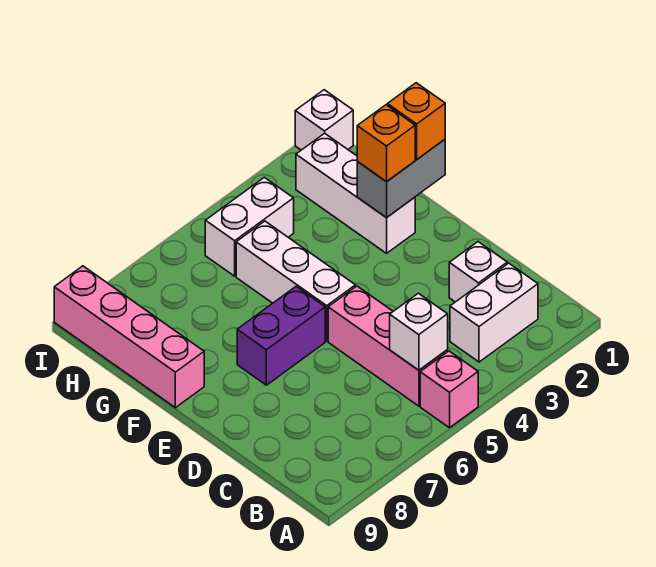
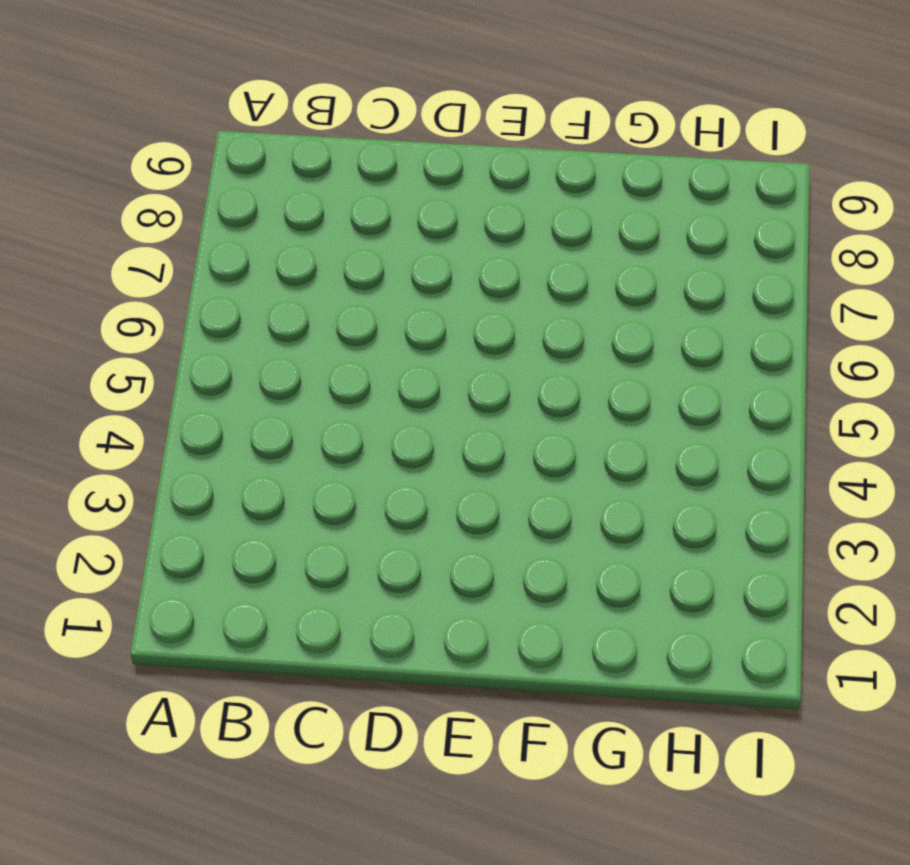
none -> pink 1x1 brick [420,351,478,428]
none -> white 1x2 brick [450,263,538,362]
none -> pink 1x3 brick [328,286,448,406]

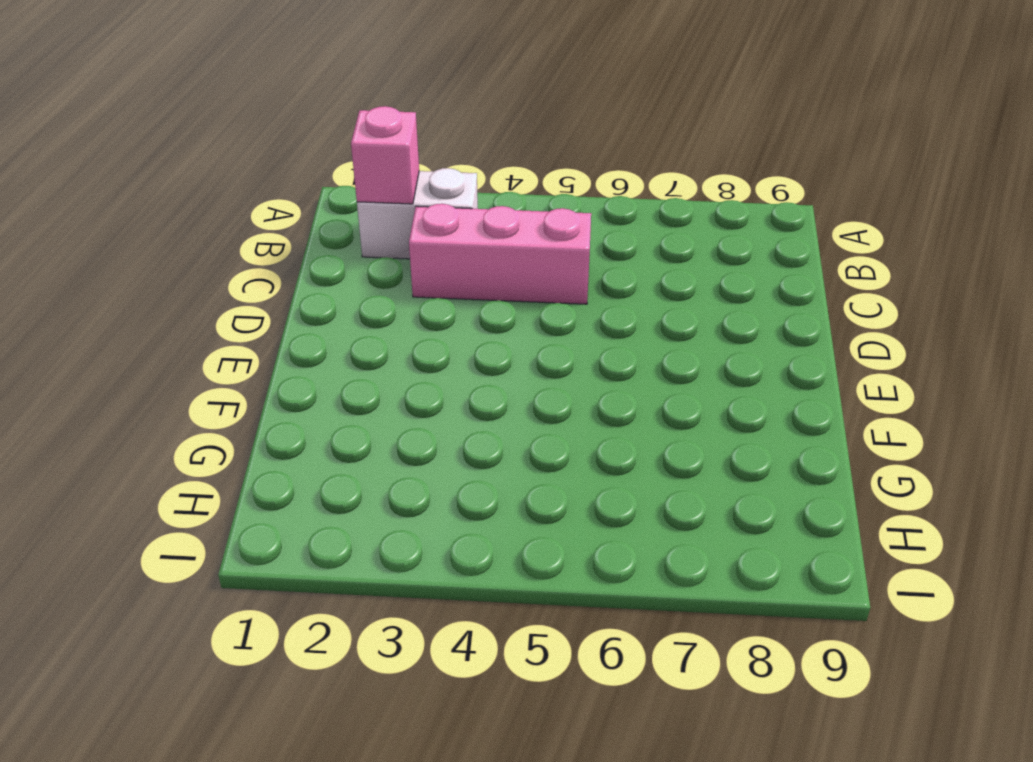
pink 1x1 brick [351,106,419,204] -> pink 1x1 brick moved to [420,351,478,428]
pink 1x3 brick [409,204,591,304] -> pink 1x3 brick turned to [328,286,448,406]
none -> white 1x1 brick [449,242,507,302]
none -> white 1x3 brick [236,221,355,341]
none -> purple 1x2 brick [237,287,325,385]

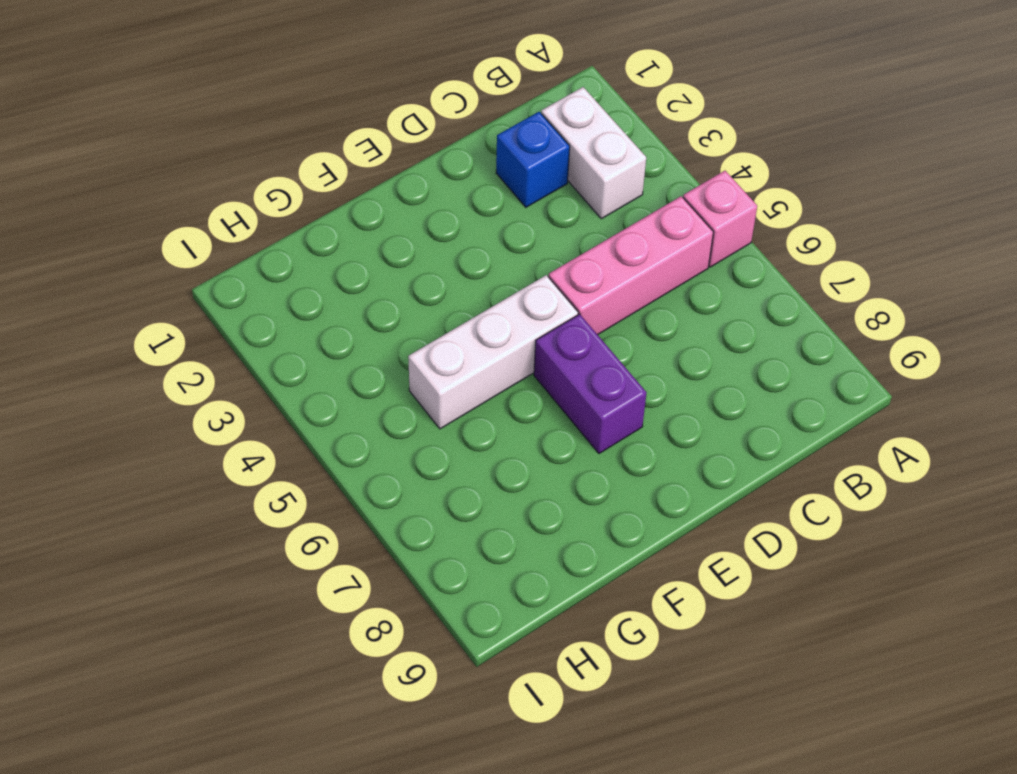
blue 1x1 brick [496,112,570,207] -> white 1x1 brick [449,242,507,302]
none -> white 1x3 brick [296,133,415,253]
none -> pink 1x4 brick [54,266,204,408]
none -> white 1x2 brick [205,177,294,276]

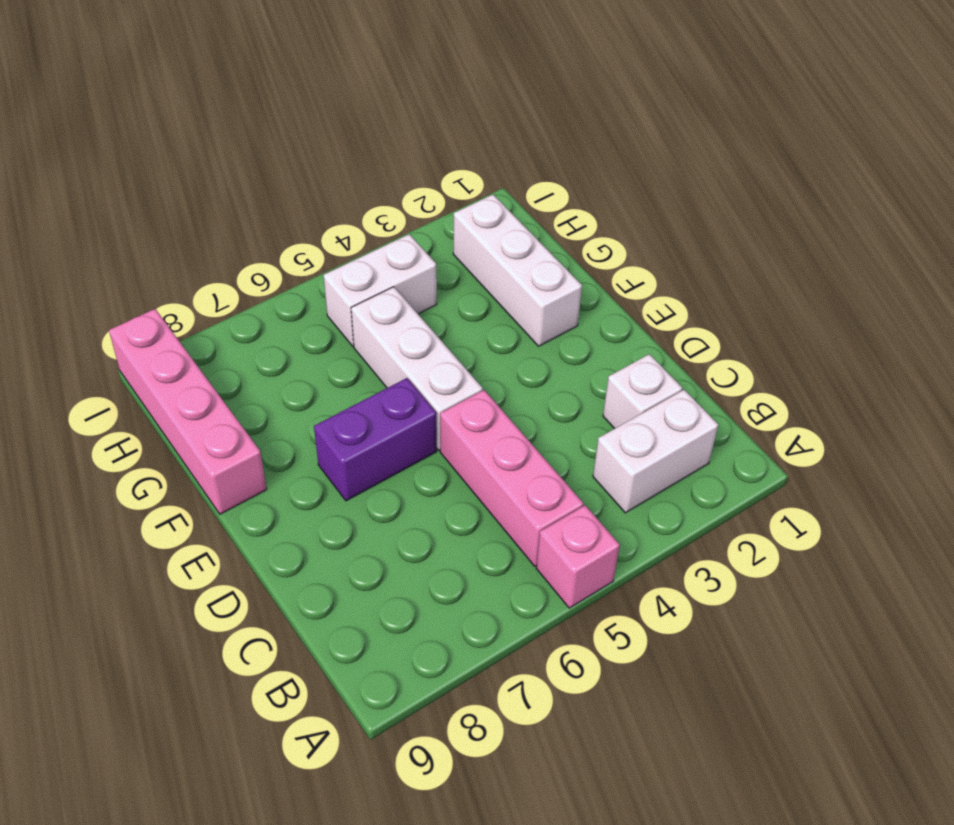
none -> white 1x1 brick [295,90,353,150]
none -> white 1x1 brick [390,293,448,370]
none -> grey 1x2 brick [357,140,445,217]

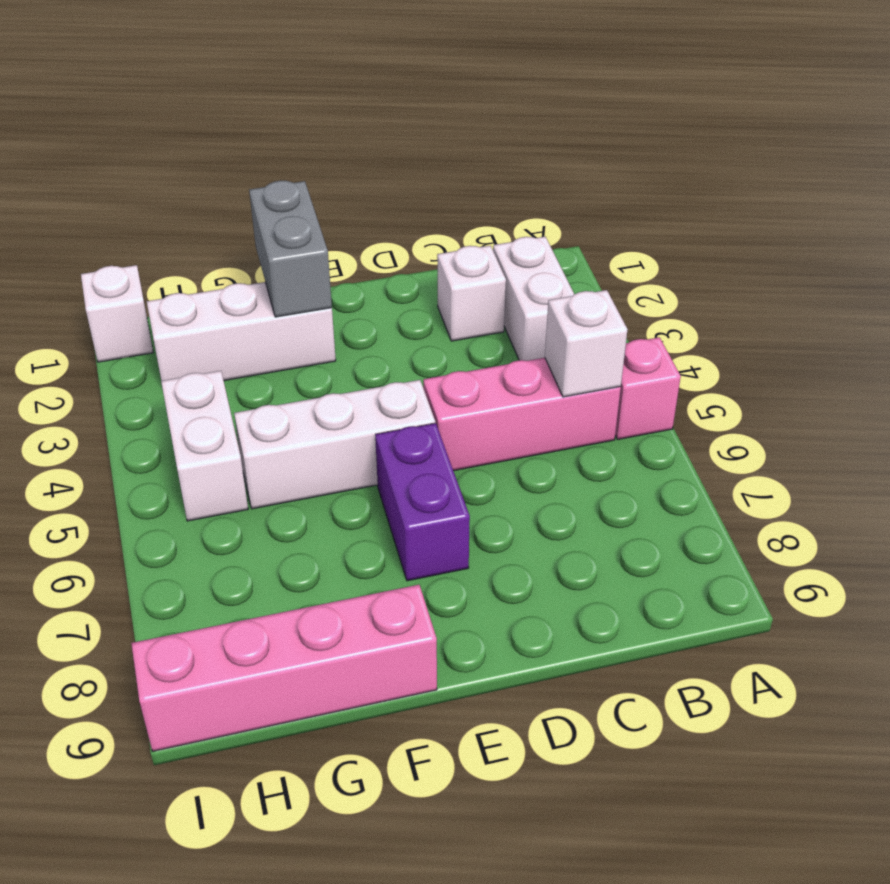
none -> orange 1x1 brick [387,83,445,159]
none -> orange 1x1 brick [357,105,415,182]

